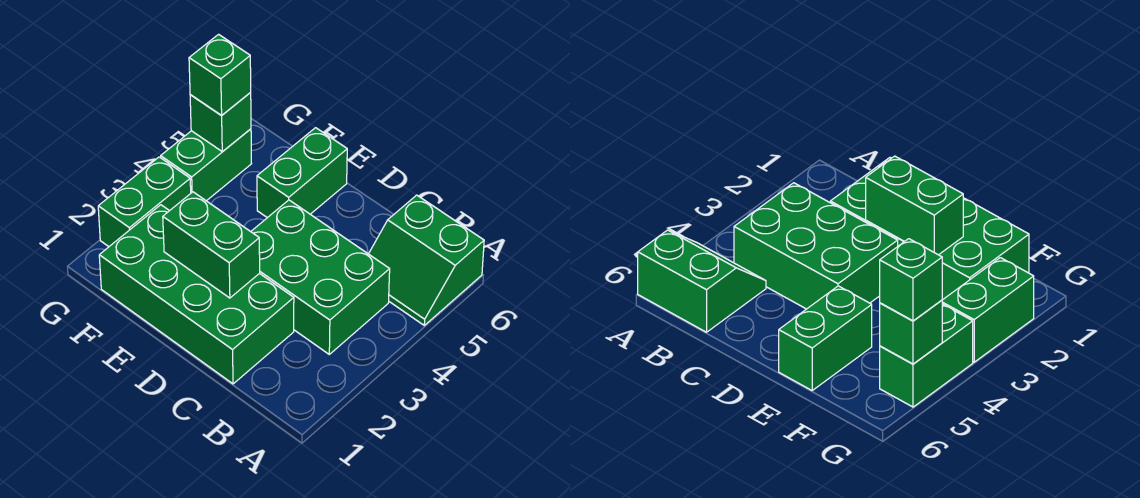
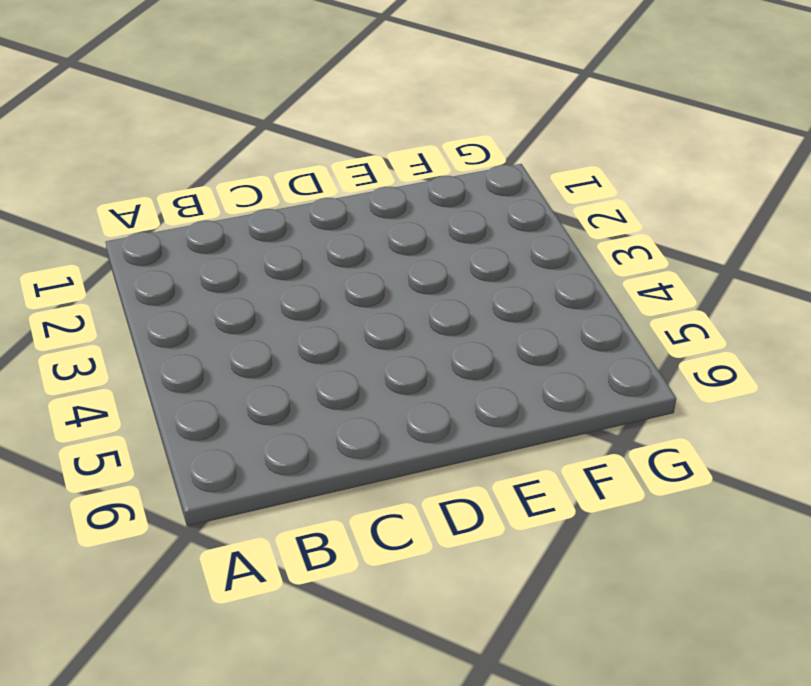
none -> green 2x2 slope [369,195,484,325]
none -> green 2x3 brick [251,200,390,354]

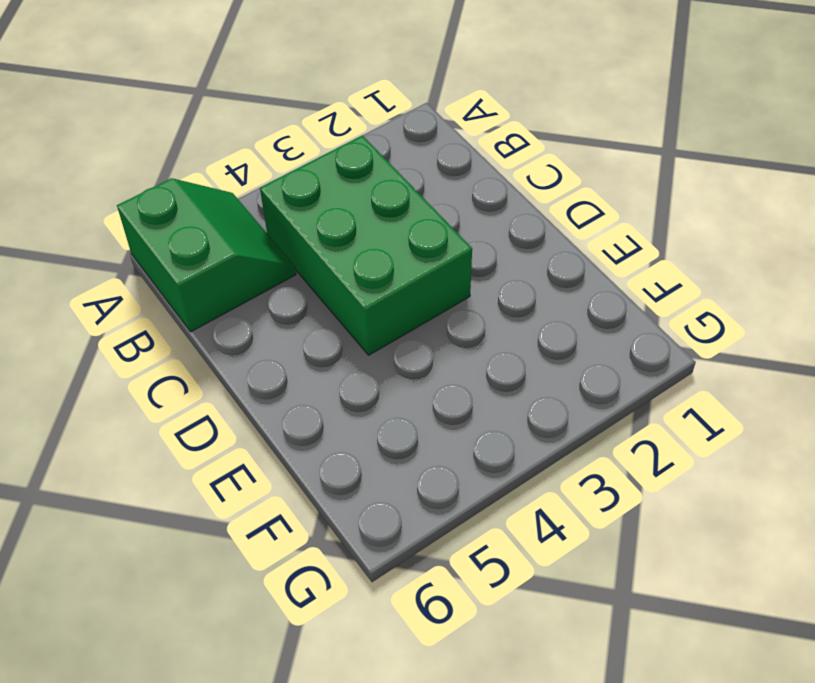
none -> green 2x4 brick [99,205,294,384]
none -> green 1x2 brick [257,128,347,218]

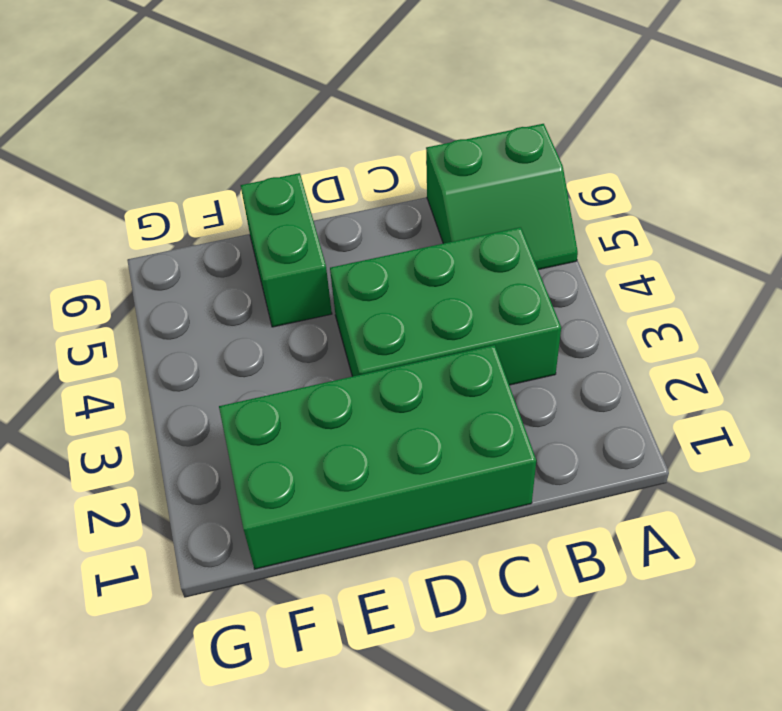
none -> green 1x2 brick [98,157,191,247]
none -> green 1x2 brick [161,129,252,201]

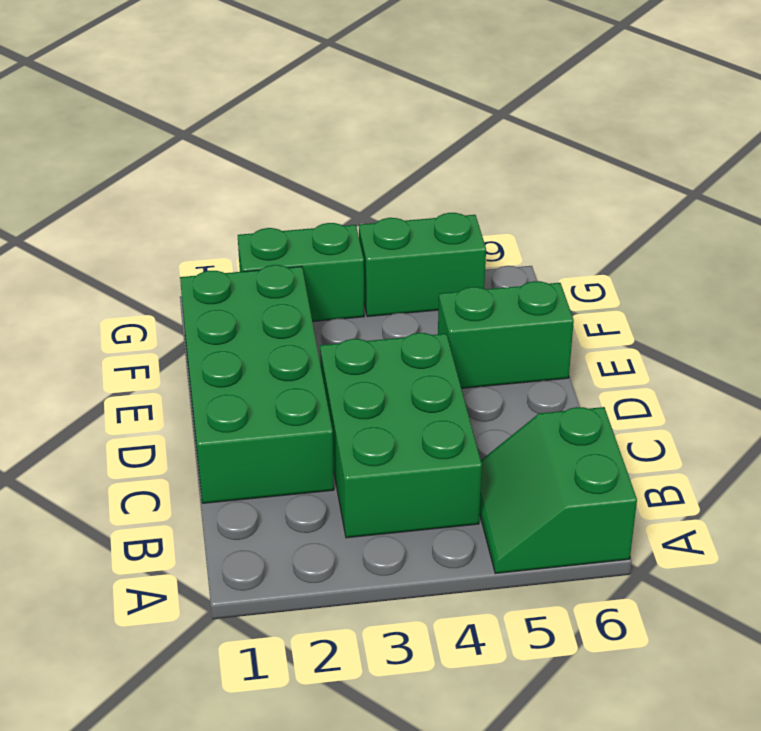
none -> green 1x2 brick [163,192,260,298]
none -> green 1x1 brick [190,93,251,152]

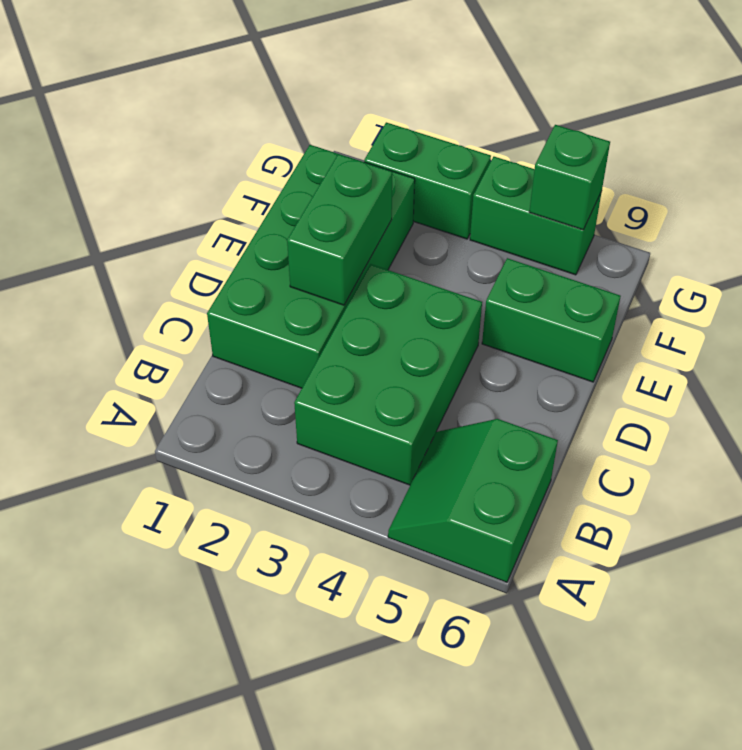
none -> green 1x1 brick [189,34,251,116]

